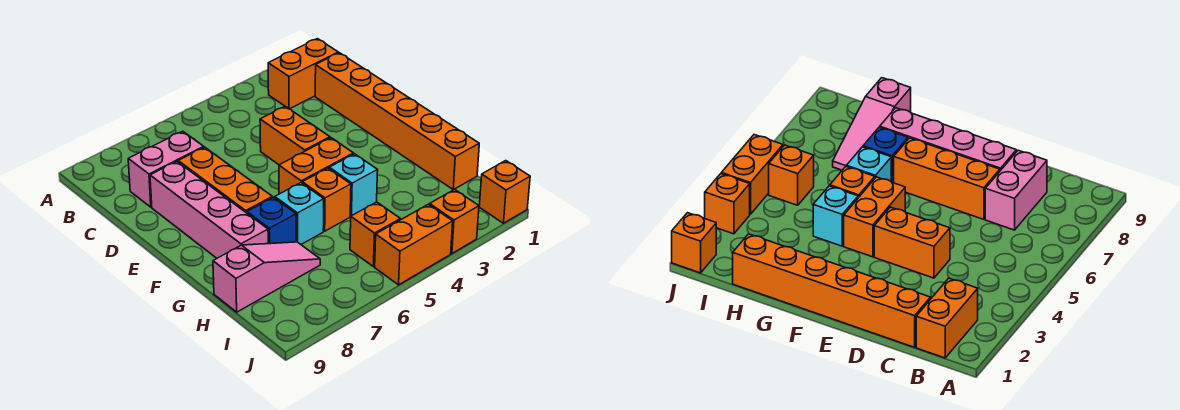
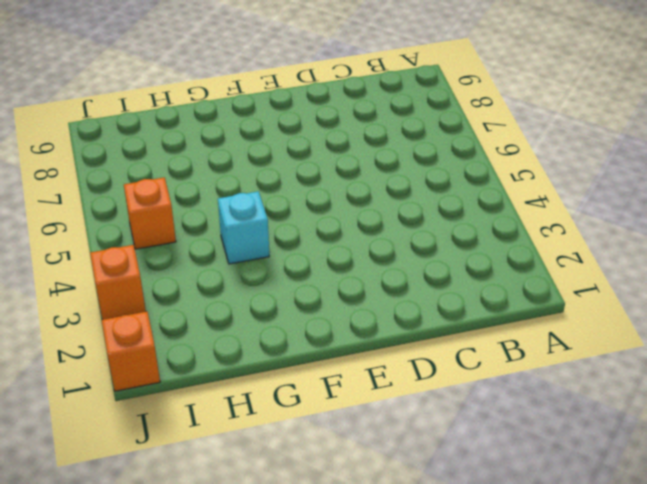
none -> orange 1x2 brick [268,39,338,109]
none -> orange 1x6 brick [315,53,479,190]
none -> pink 1x2 brick [128,131,204,207]

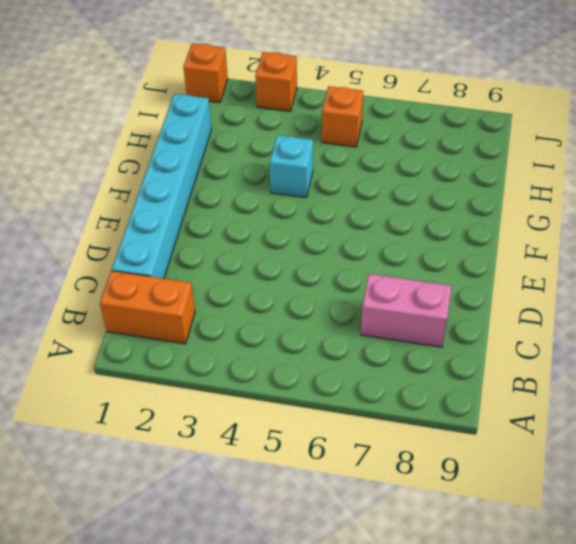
cyan 1x6 brick [112,94,212,278] -> orange 1x6 brick [315,53,479,190]
none -> orange 1x2 brick [260,106,330,165]
none -> orange 1x3 brick [178,147,272,213]
none -> pink 1x4 brick [150,161,268,258]

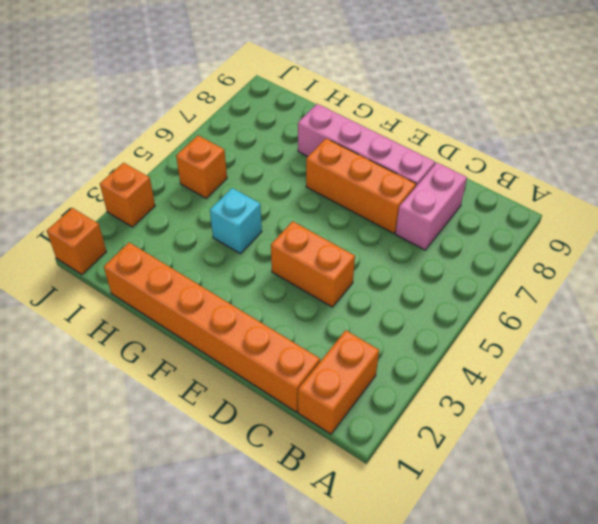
none -> orange 1x2 brick [279,138,354,194]
none -> orange 1x1 brick [302,168,351,231]
none -> cyan 1x1 brick [275,183,324,244]

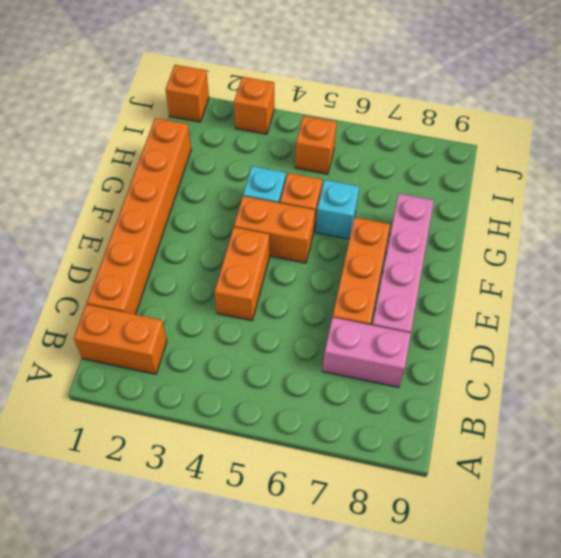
none -> blue 1x1 brick [247,197,296,244]
none -> pink 1x3 slope [213,242,320,312]
none -> orange 1x2 brick [375,204,453,285]

